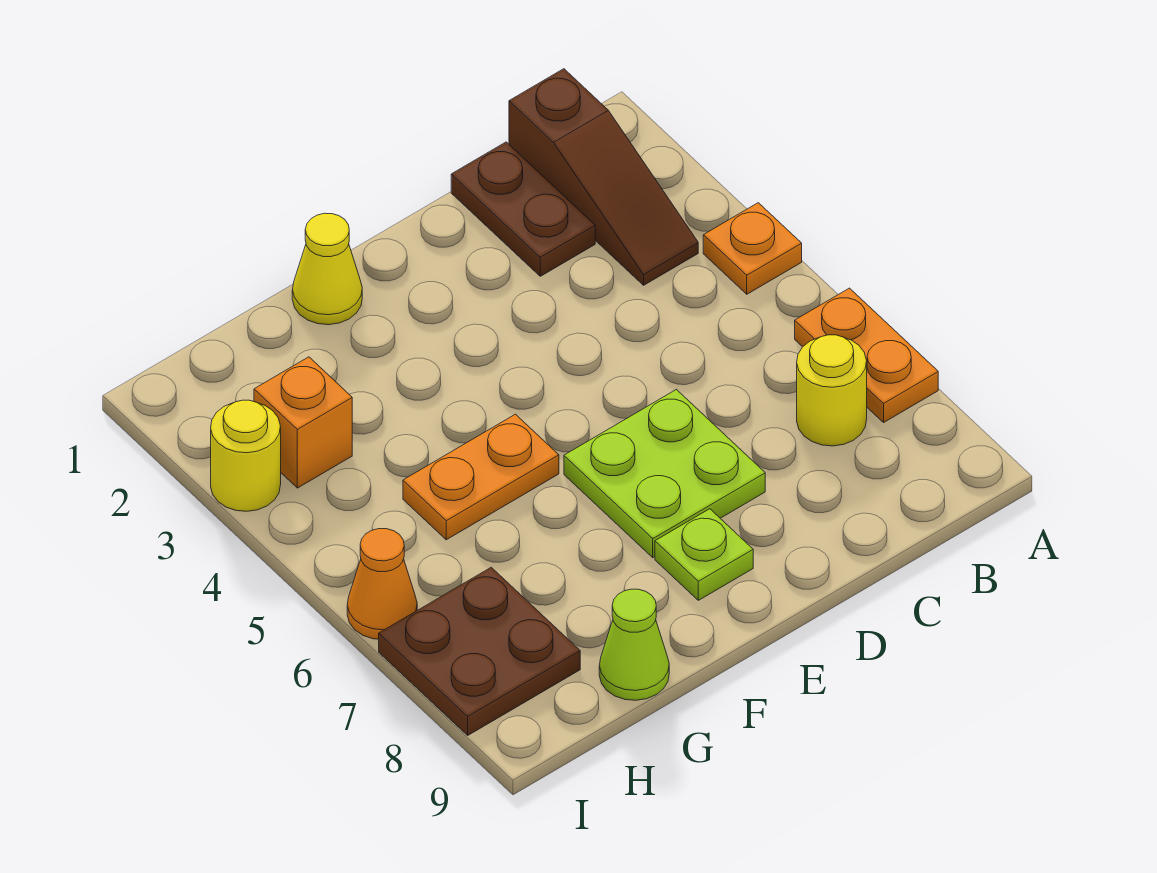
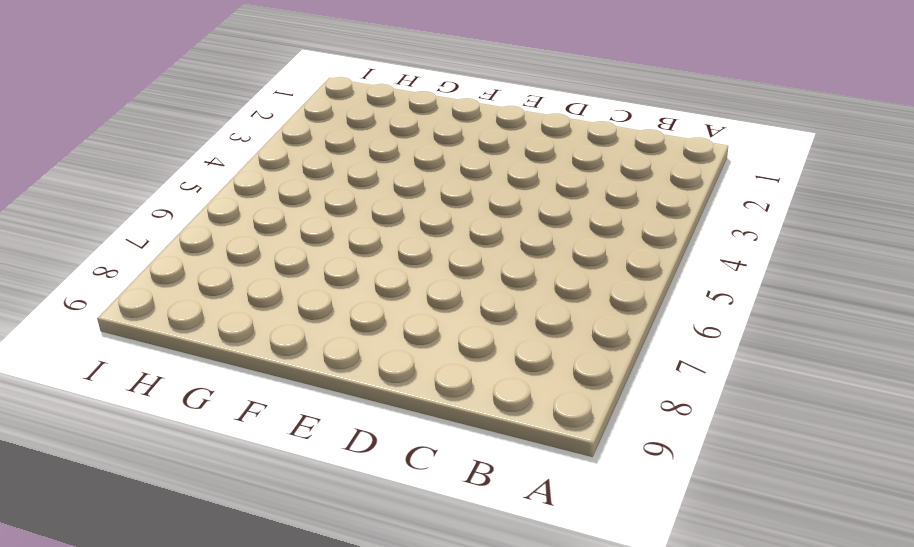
none -> orange 1x1 plate [703,203,802,294]
none -> orange 1x2 plate [795,288,938,422]
none -> brown 1x3 slope [509,69,698,285]

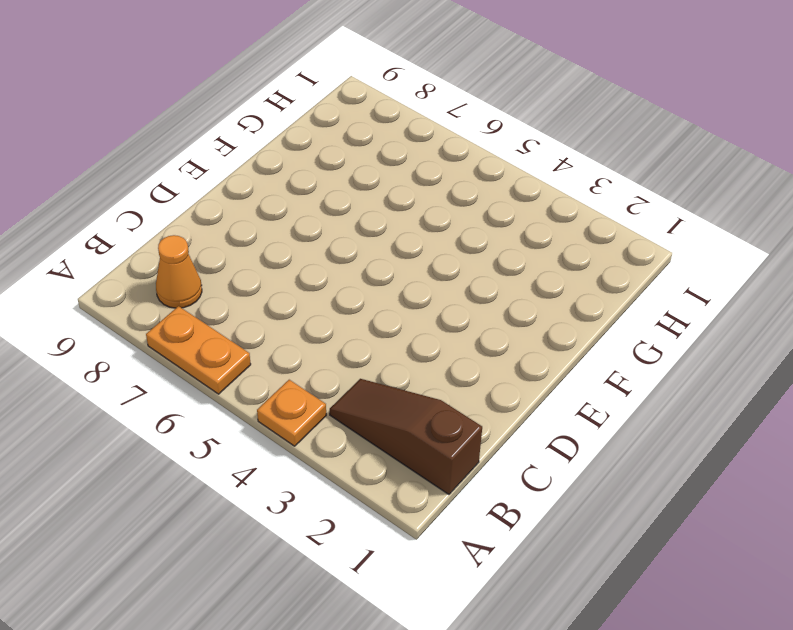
orange 1x1 cone [156,235,202,308] -> orange 1x1 cone moved to [347,529,417,639]
none -> yellow 1x1 round brick [797,335,867,446]
none -> brown 1x2 plate [451,142,595,276]
none -> lime 2x2 plate [564,390,765,558]

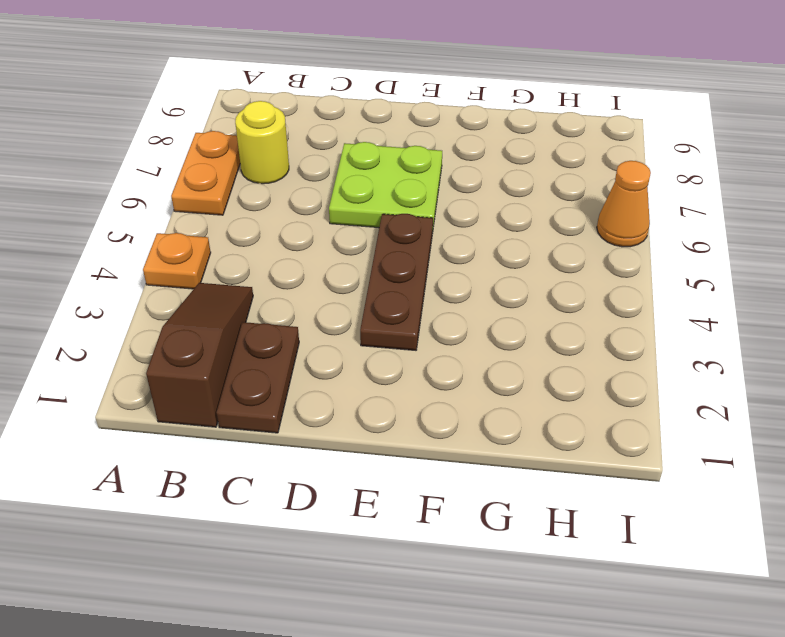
brown 1x3 plate [360,214,433,350] -> none
none -> lime 1x1 plate [655,509,753,600]
none -> yellow 1x1 cone [292,213,362,325]
none -> orange 1x2 plate [403,414,559,540]

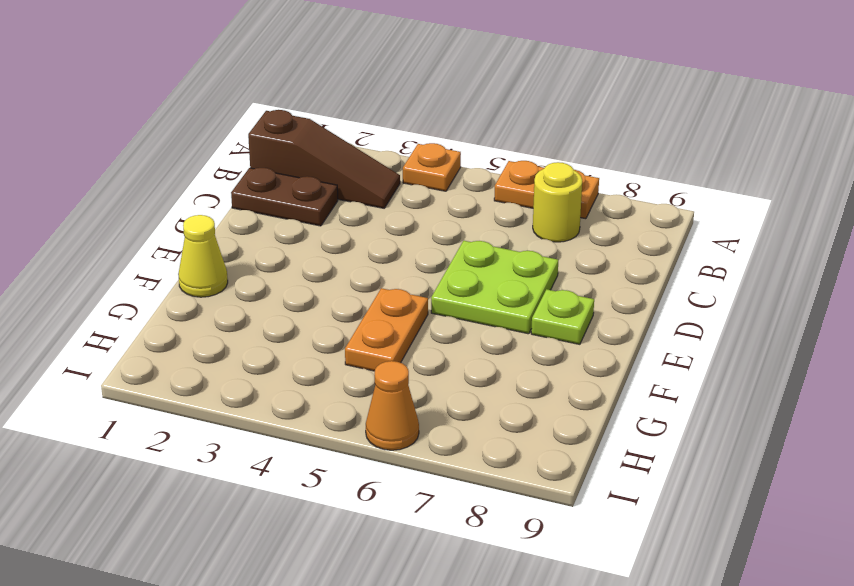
none -> lime 1x1 cone [599,589,669,700]
none -> orange 1x1 brick [254,357,352,488]
none -> brown 2x2 plate [379,567,580,735]

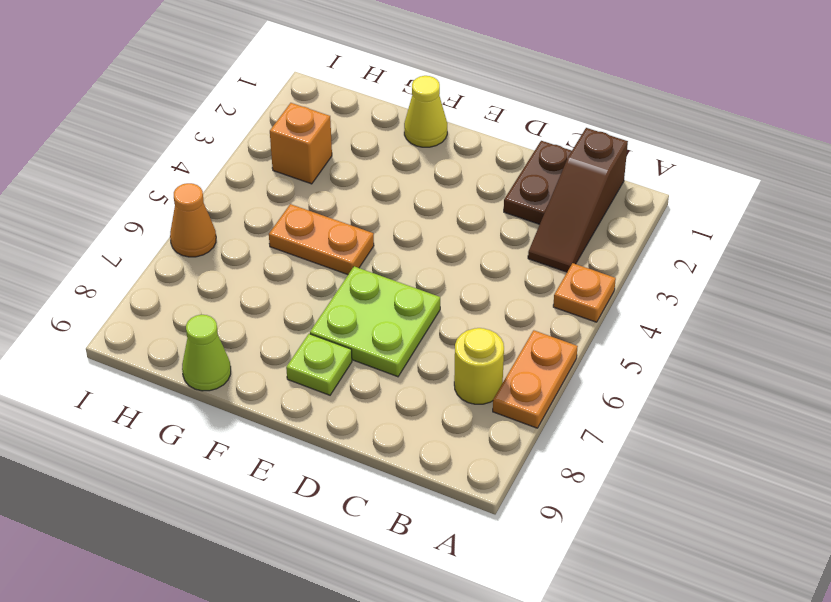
none -> brown 2x2 plate [379,567,580,735]
none -> yellow 1x1 round brick [211,400,281,511]

